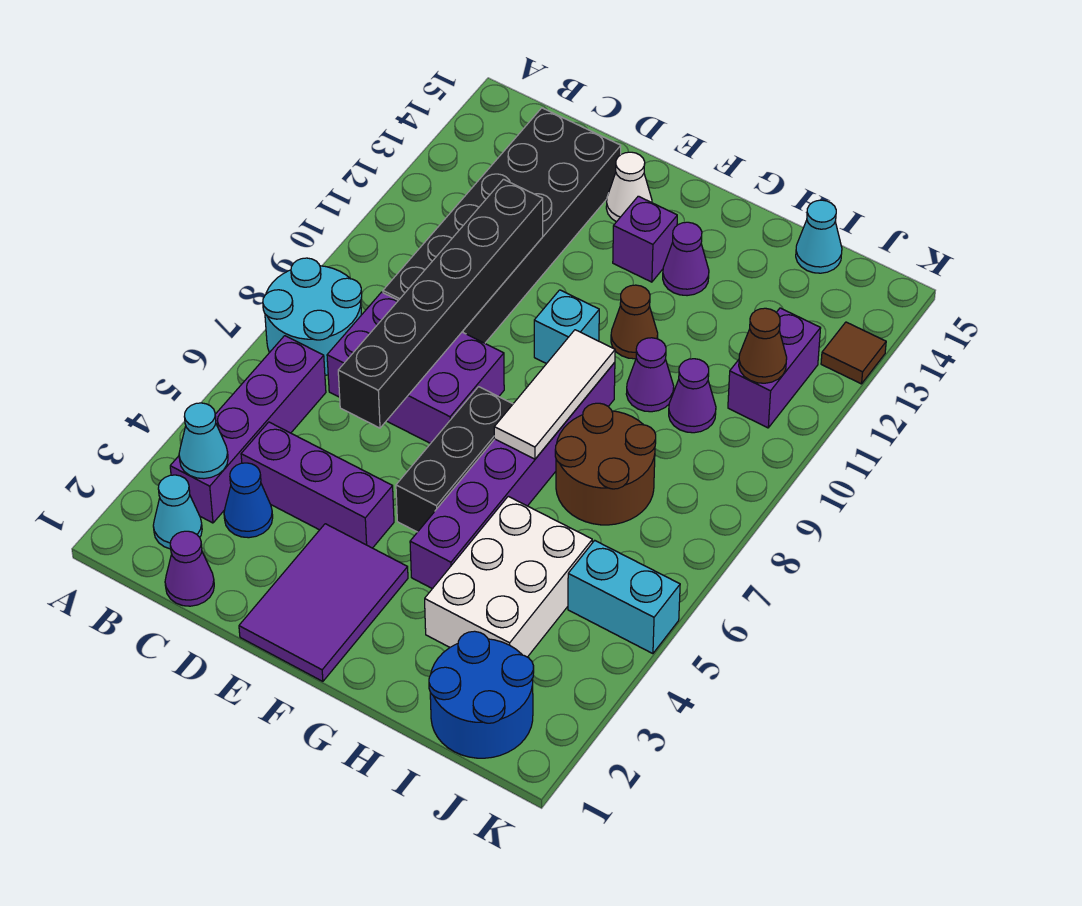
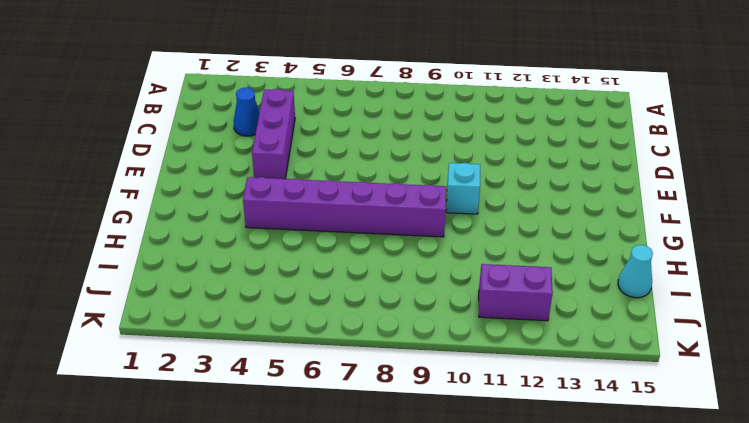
none -> cyan 2x2 round brick [263,258,362,375]
none -> cyan 1x1 cone [153,475,202,549]
none -> purple 1x4 brick [170,336,326,523]

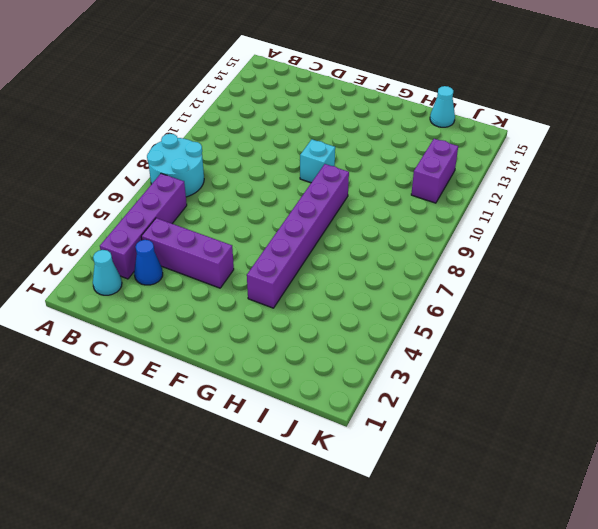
none -> purple 1x1 cone [165,531,214,606]
none -> purple 2x3 brick [327,292,504,444]
none -> black 2x6 brick [383,108,621,343]

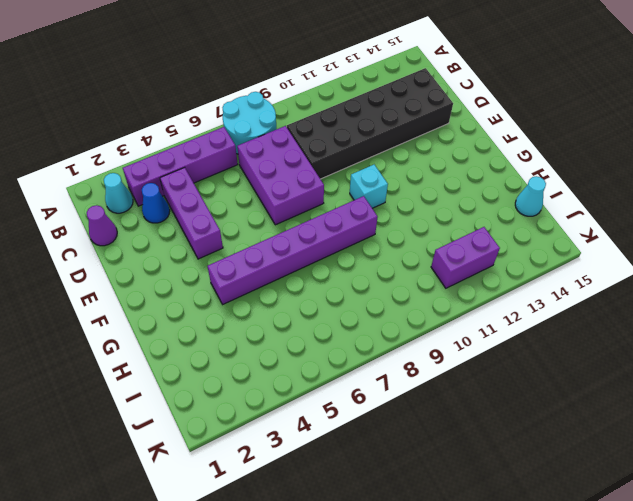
none -> purple 2x3 tile [239,524,408,681]
none -> white 1x1 cone [606,152,652,222]
none -> black 1x3 brick [396,387,513,532]

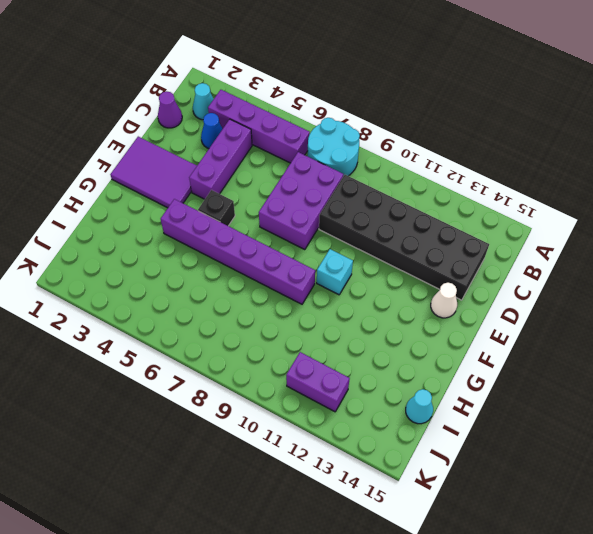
black 1x1 brick [198,190,235,226] -> black 1x3 brick [396,387,513,532]
none -> purple 1x1 brick [613,196,677,282]
none -> brown 1x1 cone [611,285,658,359]
none -> purple 1x1 cone [663,222,709,296]

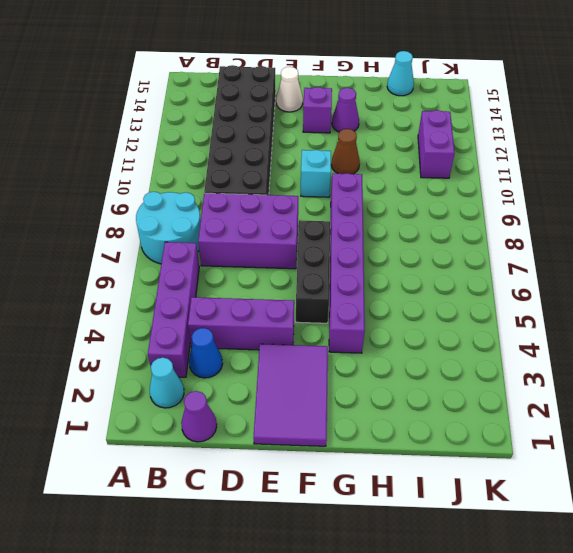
none -> white 2x3 brick [425,496,592,657]
none -> brown 2x2 round brick [555,403,656,525]
none -> purple 1x1 cone [626,338,674,412]

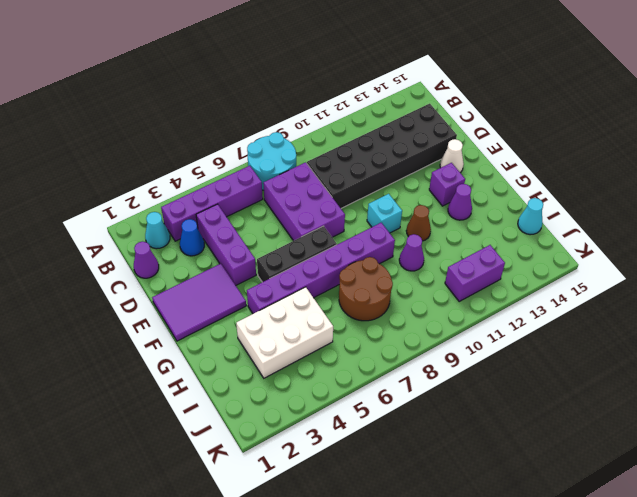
none -> blue 2x2 round brick [429,631,534,758]
none -> purple 1x1 cone [669,359,716,433]
none -> cyan 1x2 brick [568,540,680,654]

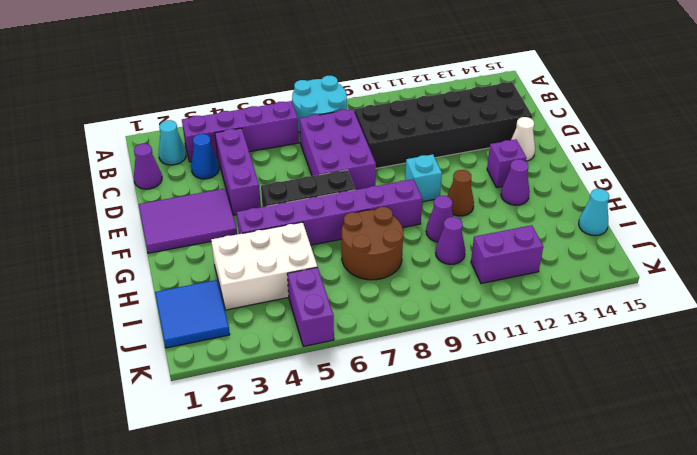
blue 2x2 tile [155,280,230,348] -> blue 2x2 round brick [429,631,534,758]
purple 1x2 brick [287,267,334,346] -> cyan 1x2 brick [568,540,680,654]
none -> brown 1x1 tile [821,322,886,384]
none -> cyan 1x1 cone [179,403,228,479]
none -> black 1x6 brick [338,179,543,428]

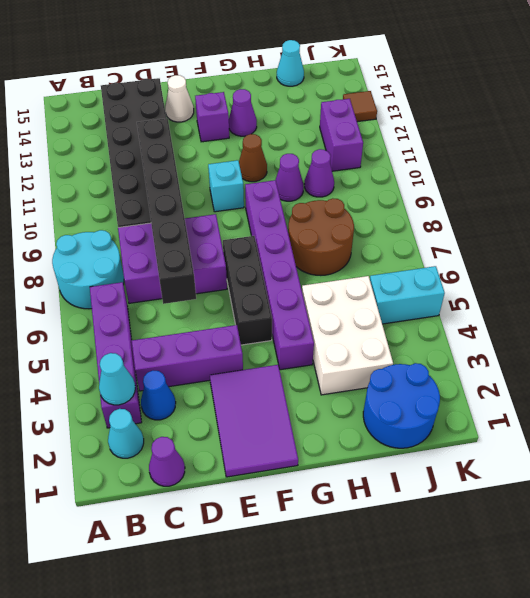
none -> white 1x3 tile [494,330,615,459]
none -> brown 1x1 cone [739,308,787,383]

